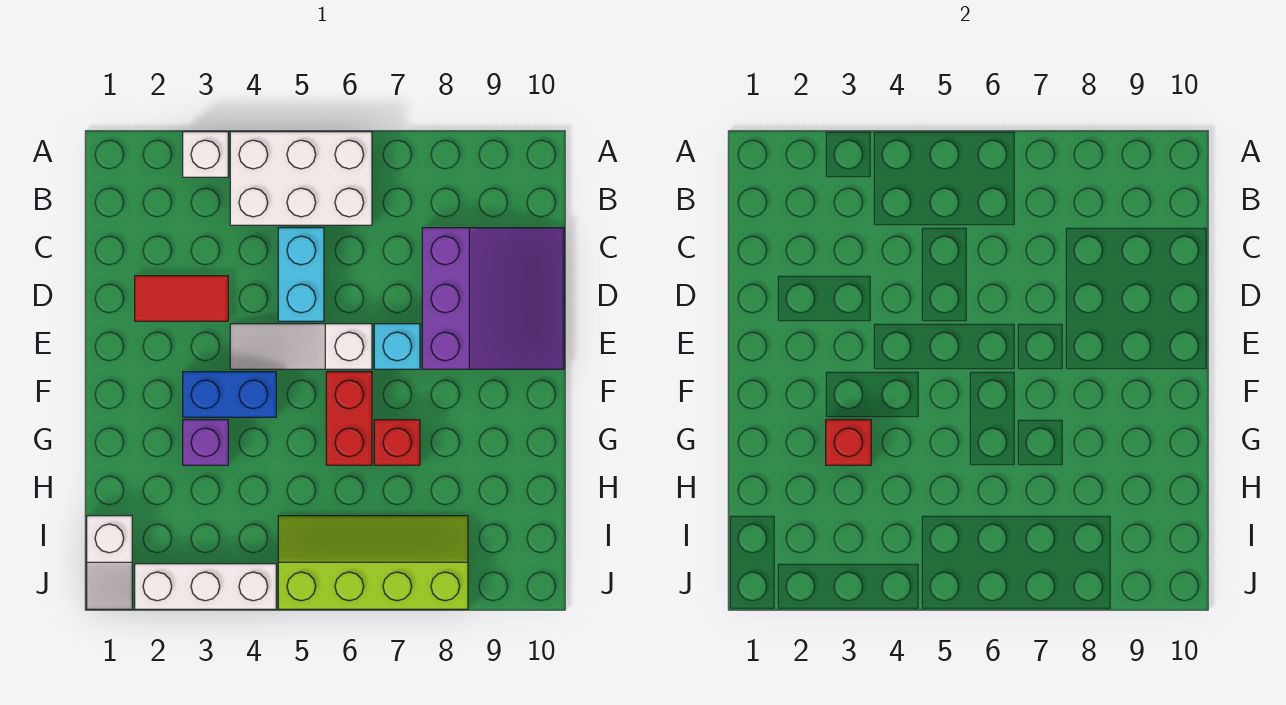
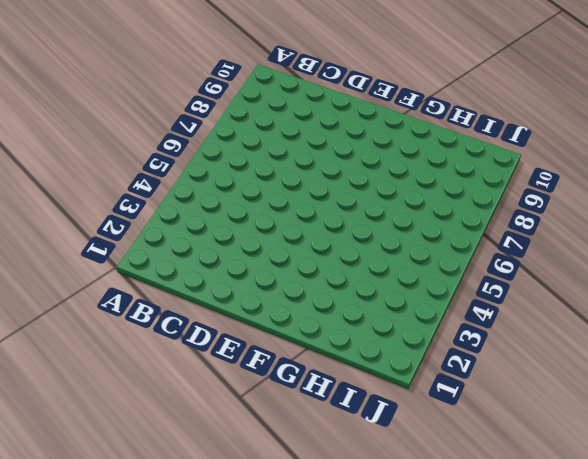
none -> white 1x1 brick [183,132,228,177]
none -> white 2x3 brick [230,132,372,225]
none -> cyan 1x2 brick [278,228,324,321]

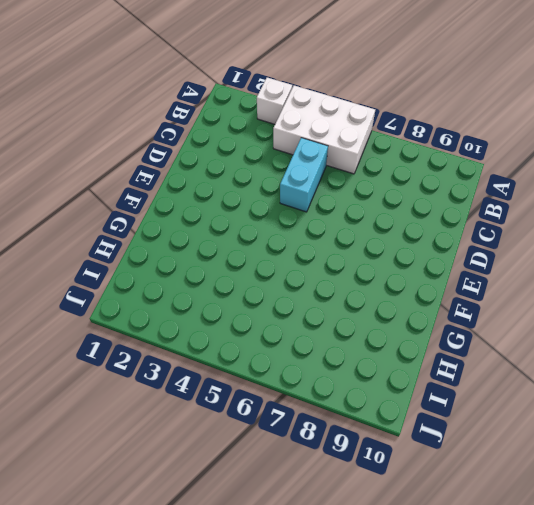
none -> purple 3x3 slope [422,228,564,369]
none -> red 1x2 tile [135,276,228,321]
none -> white 1x3 slope [230,324,372,369]

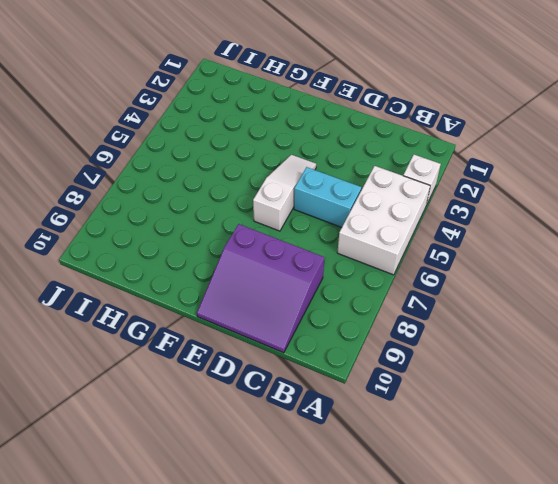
none -> red 1x2 tile [135,276,228,321]
none -> cyan 1x1 brick [374,324,420,369]
none -> blue 1x2 brick [183,372,276,417]

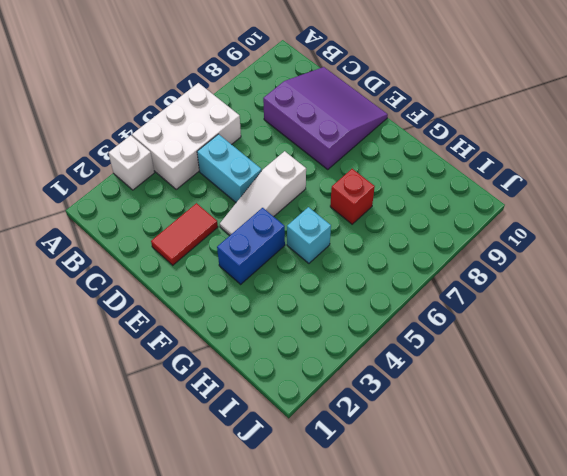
cyan 1x1 brick [287,207,331,263] -> cyan 1x1 brick moved to [374,324,420,369]
none -> red 1x2 brick [326,372,372,465]
none -> purple 1x1 brick [183,420,228,465]
none -> white 1x2 slope [87,516,132,609]

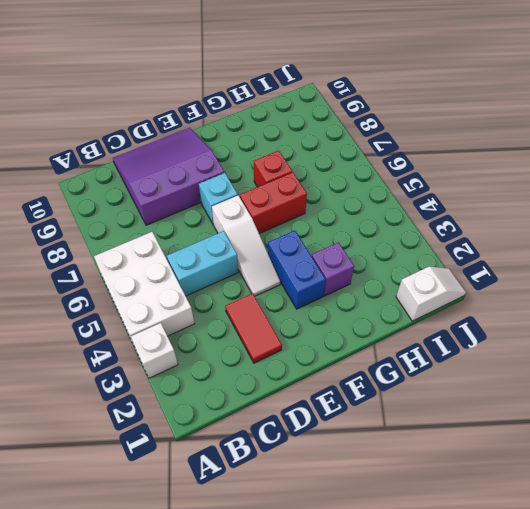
none -> lime 2x4 slope [278,516,468,609]
none -> white 1x3 brick [135,564,276,609]
none -> red 1x1 brick [826,420,871,465]

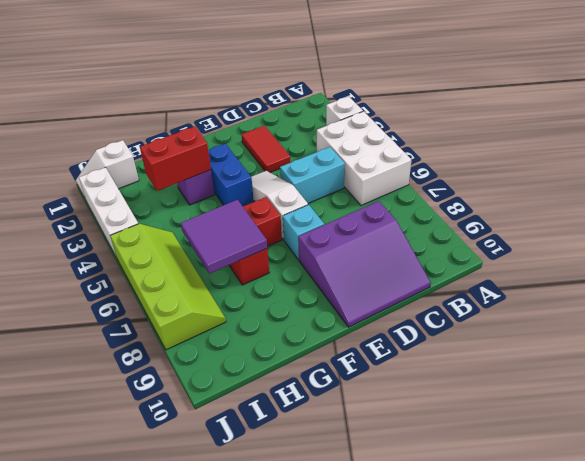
red 1x2 brick [140,127,211,191] -> red 1x1 brick [826,420,871,465]
purple 2x2 tile [181,200,267,274] -> none

